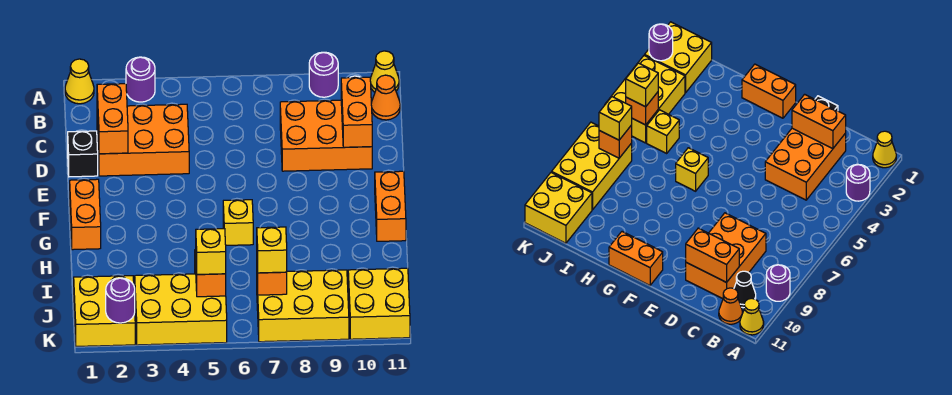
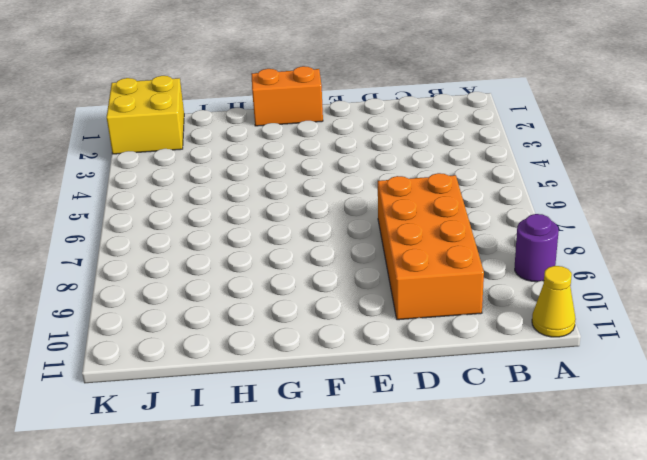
orange 2x4 brick [378,173,484,320] -> orange 2x3 brick [280,100,372,171]
none -> yellow 1x1 cone [65,59,94,104]
none -> purple 1x1 round brick [126,57,155,102]
none -> black 1x1 cone [734,271,756,308]

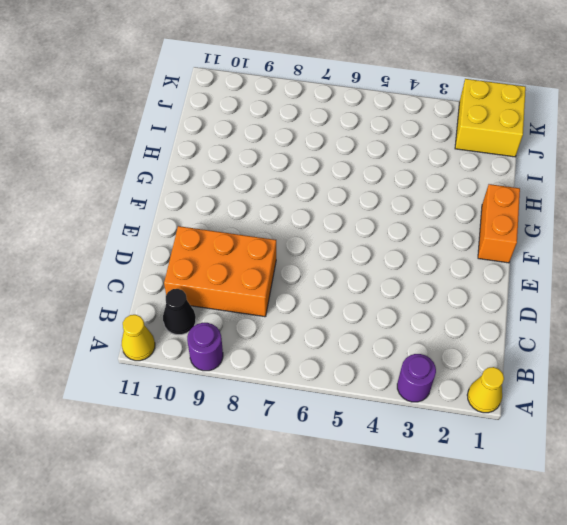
none -> orange 1x1 cone [371,75,400,120]
none -> orange 2x3 brick [97,104,189,176]
none -> black 1x1 brick [68,131,98,177]

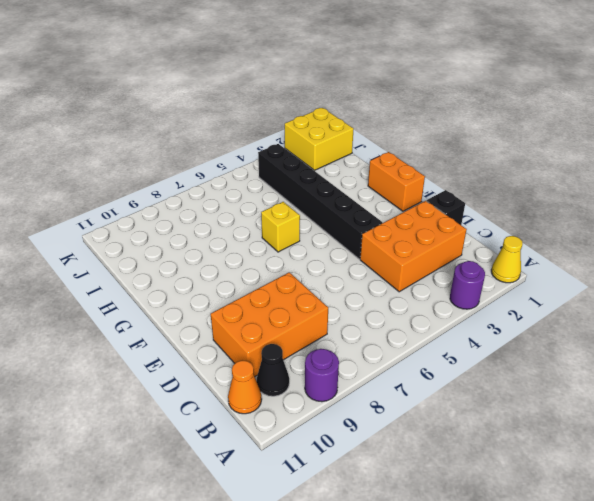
black 1x6 brick [258,144,382,259] -> yellow 2x3 brick [135,274,227,345]
none -> yellow 1x1 cone [370,51,399,92]
none -> orange 1x2 brick [375,171,406,241]
none -> yellow 1x1 brick [647,110,679,153]

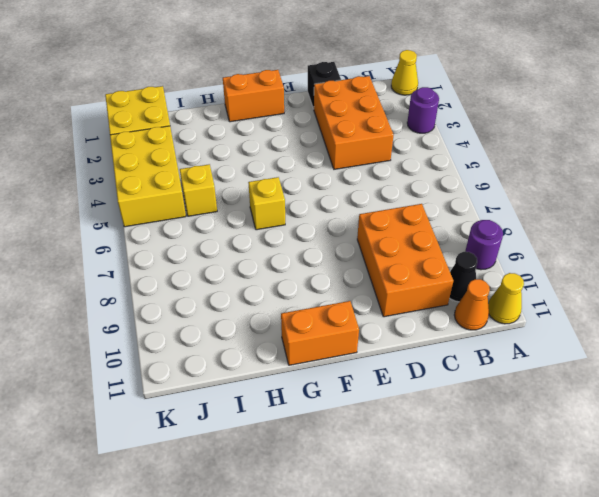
none -> yellow 2x3 brick [257,270,349,342]
none -> yellow 2x2 brick [348,268,410,339]
none -> orange 1x2 brick [97,84,128,154]

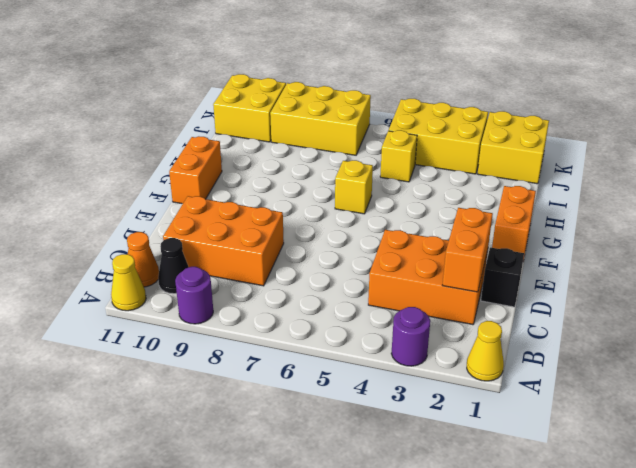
none -> orange 1x2 brick [341,77,372,147]
none -> orange 1x1 brick [196,269,226,297]
none -> orange 1x1 brick [257,266,287,295]

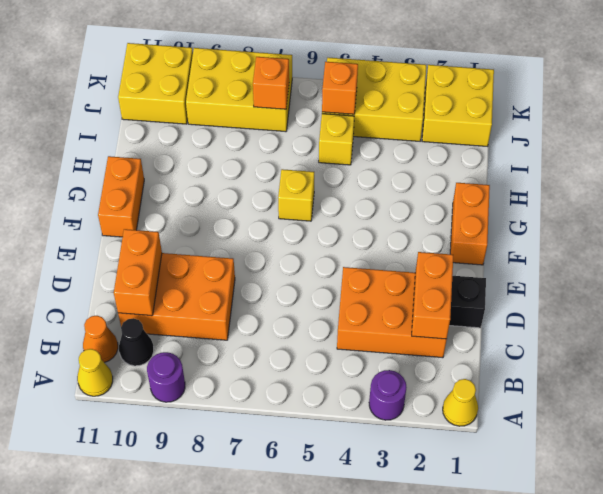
none -> purple 1x1 round brick [106,278,135,323]
none -> yellow 1x1 brick [196,229,226,274]
none -> yellow 1x1 brick [257,227,287,273]

